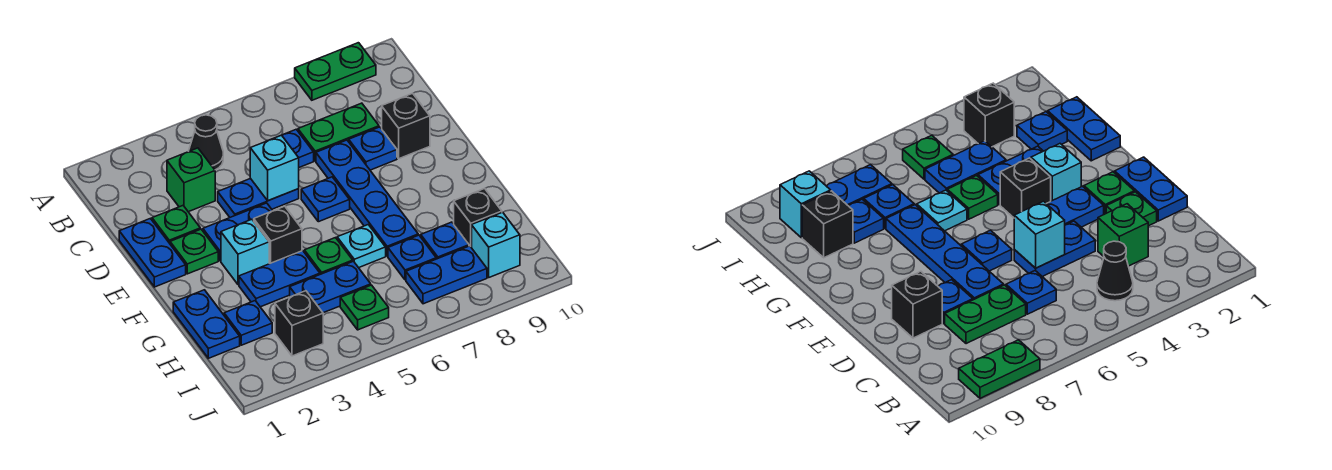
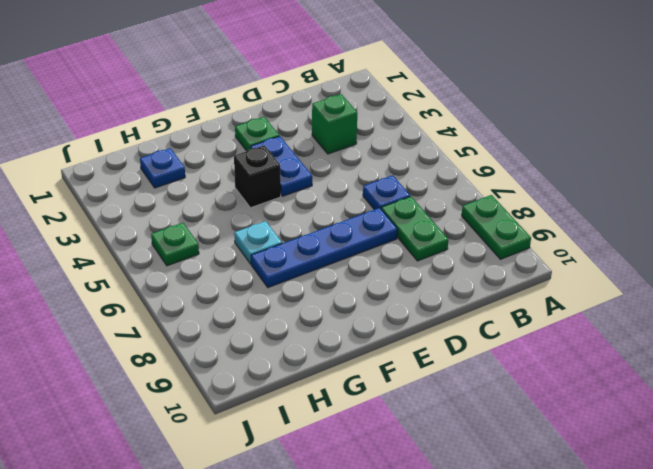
none -> black 1x1 cone [188,115,223,170]
none -> blue 1x2 plate [119,218,186,287]
none -> green 1x1 plate [152,206,200,243]
none -> blue 1x2 plate [218,178,299,217]

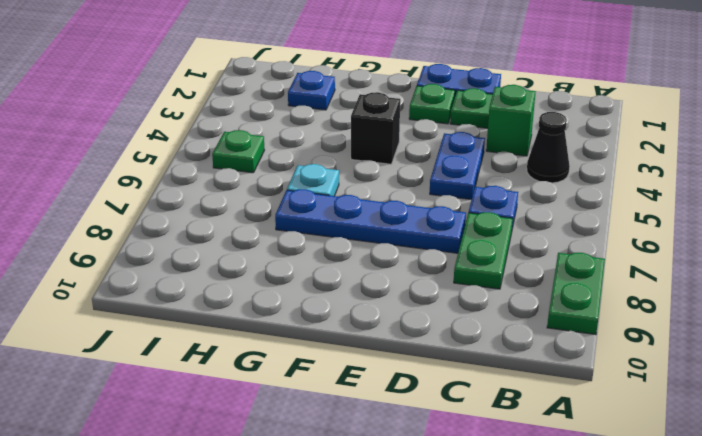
none -> blue 1x1 plate [349,127,397,170]
none -> black 1x1 brick [382,93,430,159]
none -> blue 1x2 plate [203,203,273,261]
none -> blue 1x1 plate [301,177,350,222]

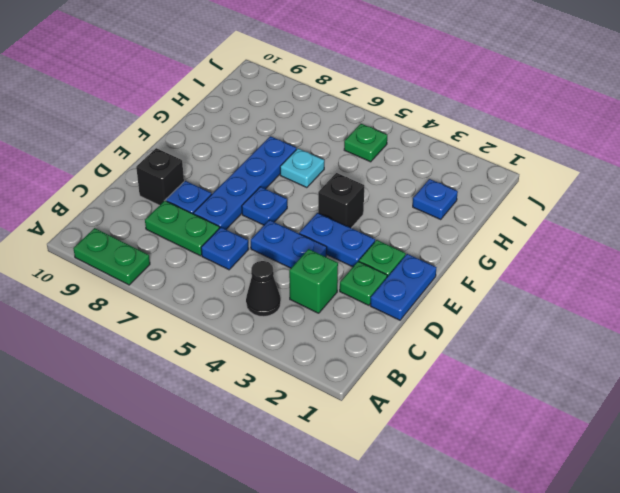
none -> cyan 1x1 brick [221,219,269,285]
none -> blue 1x2 plate [173,290,240,358]
none -> blue 1x2 plate [239,251,320,307]
none -> green 1x1 plate [304,238,353,274]

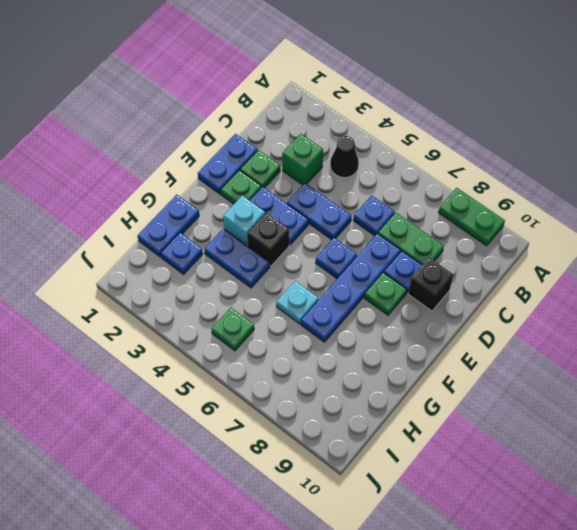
green 1x1 plate [364,273,407,315] -> green 1x1 plate moved to [304,238,353,274]
none -> blue 1x2 plate [290,261,371,313]
none -> blue 1x1 plate [388,235,436,280]
none -> blue 1x1 plate [421,222,469,259]
none -> black 1x1 brick [454,189,502,248]

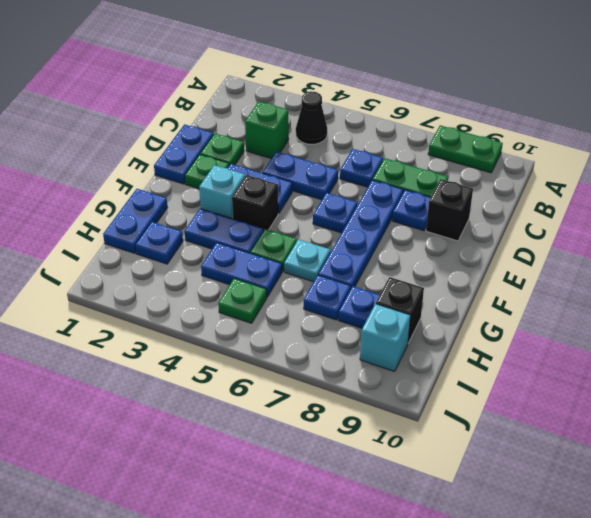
none -> black 1x1 brick [275,291,323,356]
none -> blue 1x2 plate [406,246,487,304]
none -> cyan 1x1 brick [250,135,299,201]

